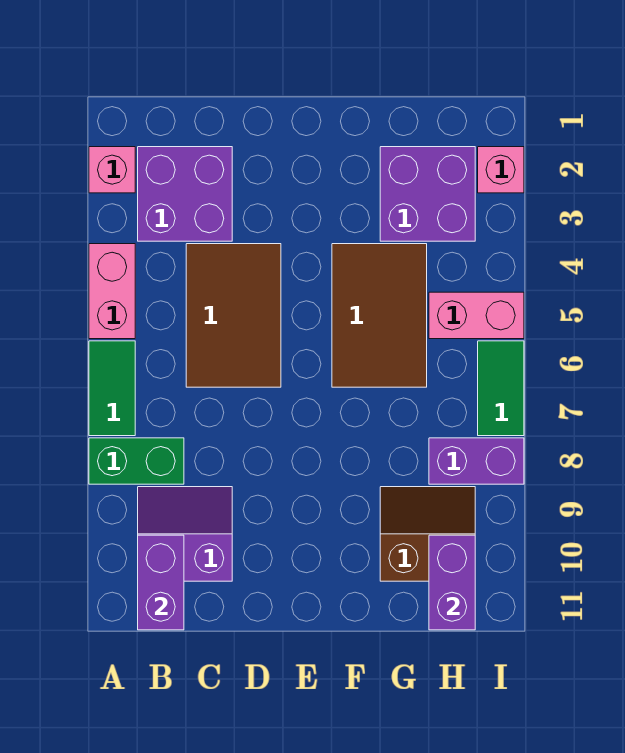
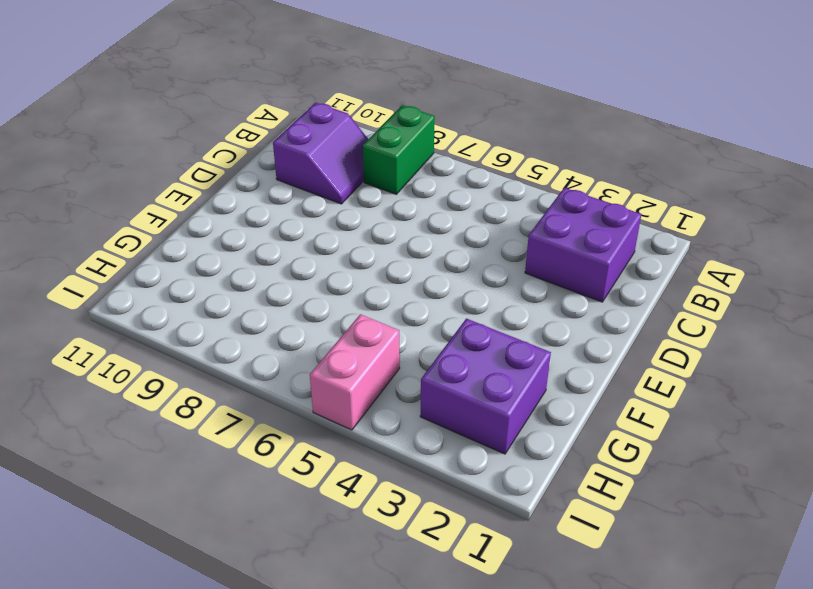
none -> pink 1x1 brick [89,147,135,193]
none -> pink 1x2 brick [89,244,135,339]
none -> green 1x2 tile [89,341,135,436]

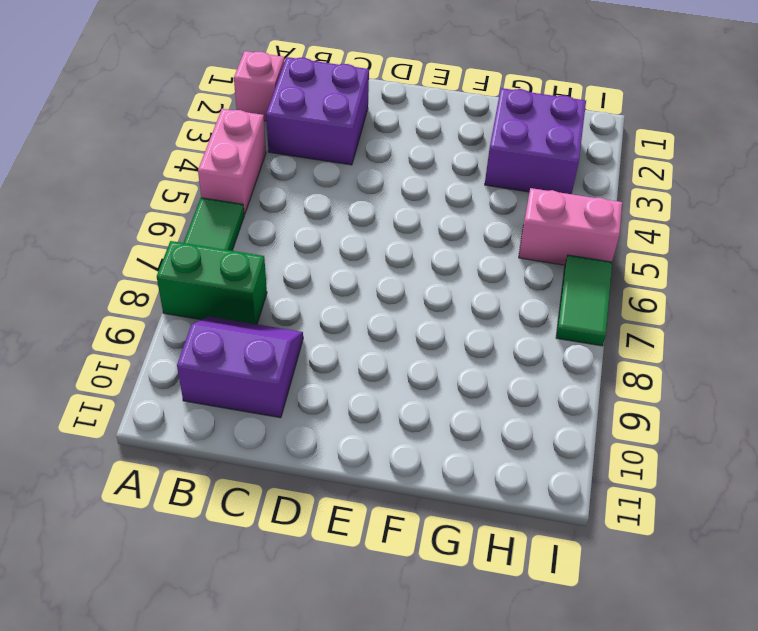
none -> brown 2x3 tile [186,244,281,387]
none -> brown 2x3 tile [332,244,427,387]
none -> brown 2x2 slope [380,487,475,581]

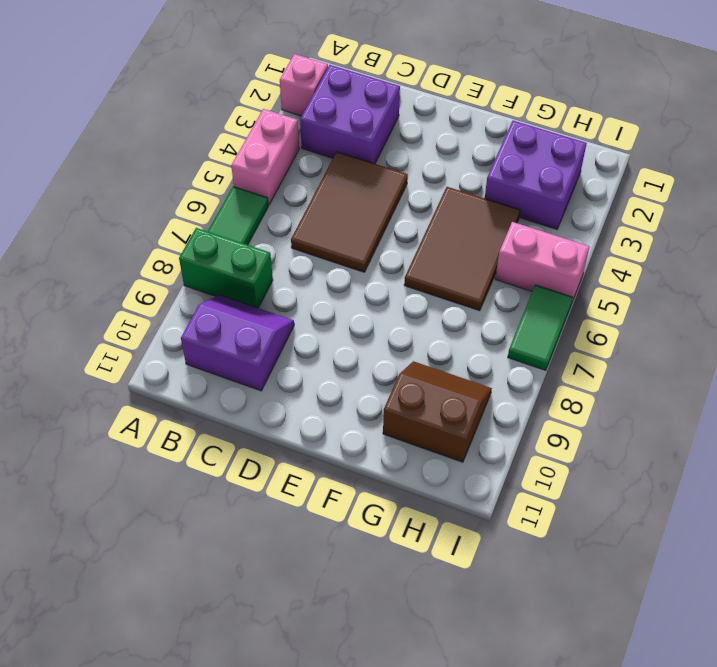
none -> purple 1x2 brick [429,438,524,484]
none -> pink 1x1 brick [478,147,524,193]
none -> purple 1x2 brick [138,535,184,630]

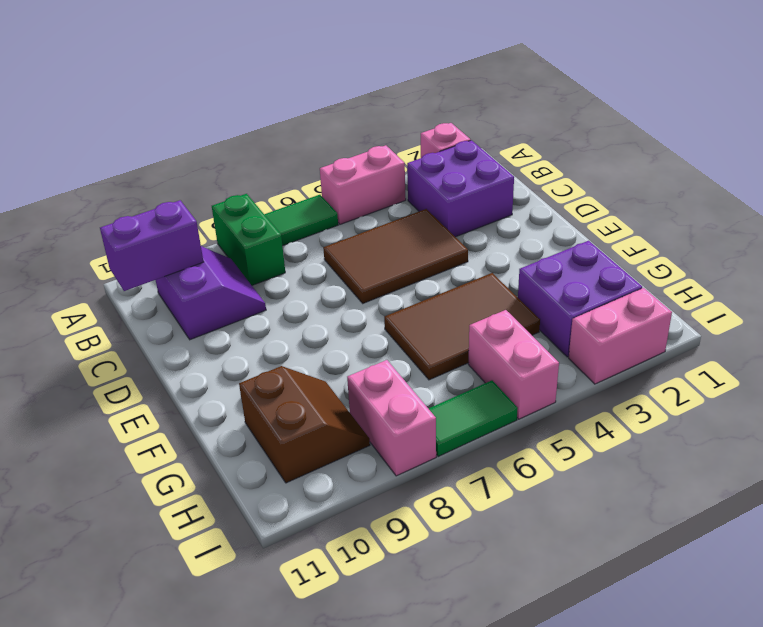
pink 1x2 brick [347,360,436,476] -> purple 1x2 brick [429,438,524,484]
pink 1x2 brick [569,288,672,384] -> pink 1x1 brick [478,147,524,193]
none -> purple 1x2 brick [429,535,475,630]

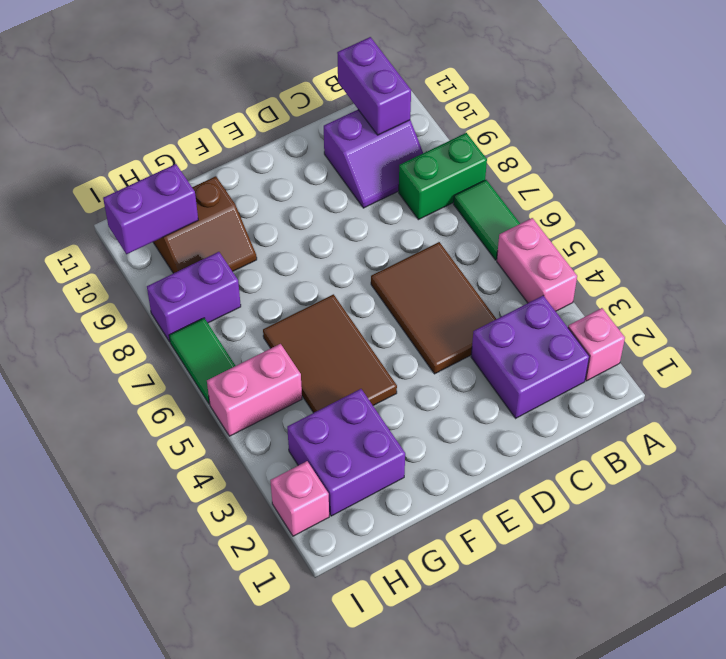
purple 1x2 brick [103,164,198,254] -> purple 1x2 brick turned to [429,535,475,630]

